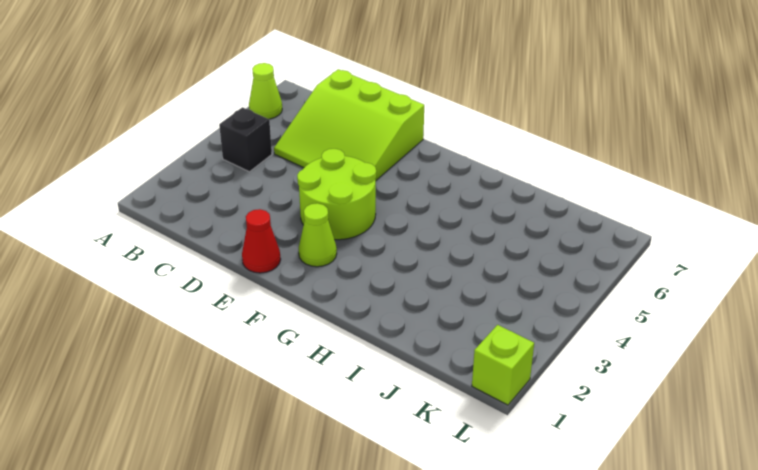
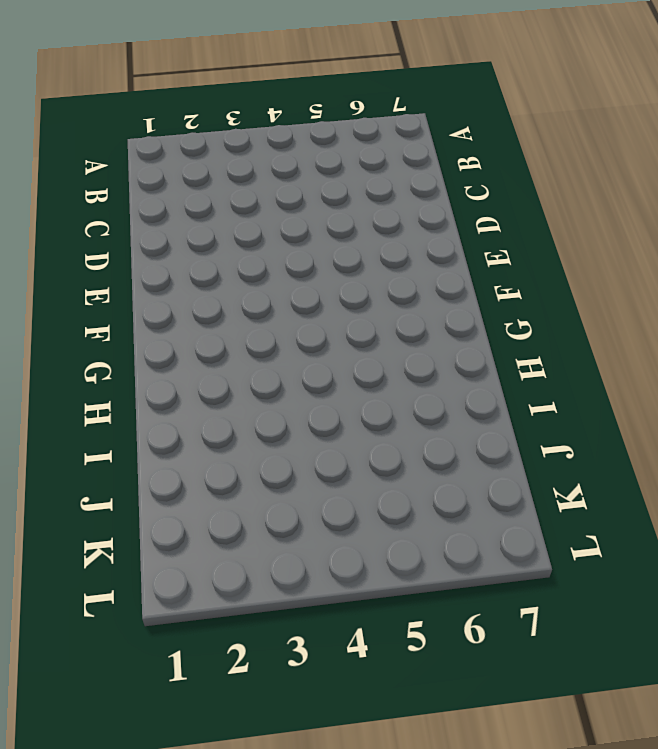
none -> lime 1x1 cone [249,63,282,119]
none -> black 1x1 brick [219,107,272,172]

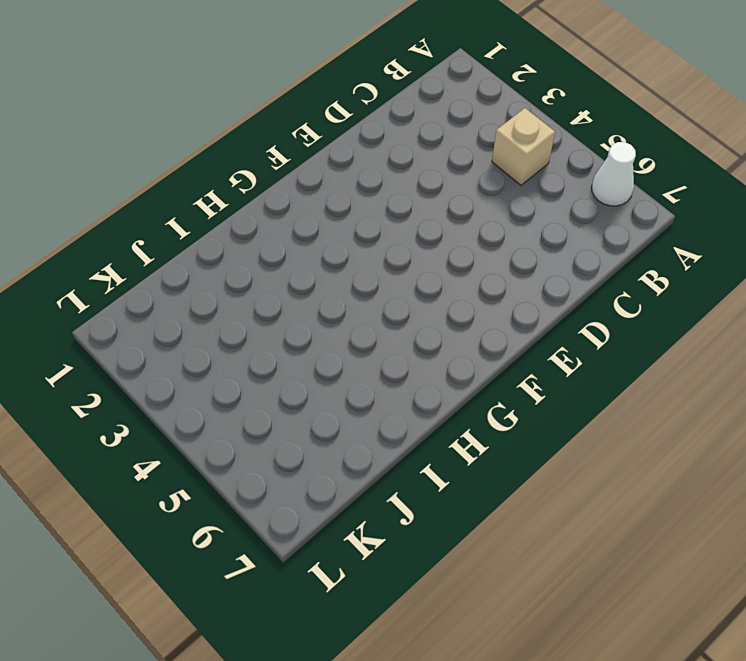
white 1x1 cone [592,142,636,206] -> lime 1x1 cone [249,63,282,119]
tan 1x1 brick [492,108,555,185] -> black 1x1 brick [219,107,272,172]
none -> lime 3x3 slope [274,69,424,181]
none -> red 1x1 cone [242,209,281,273]

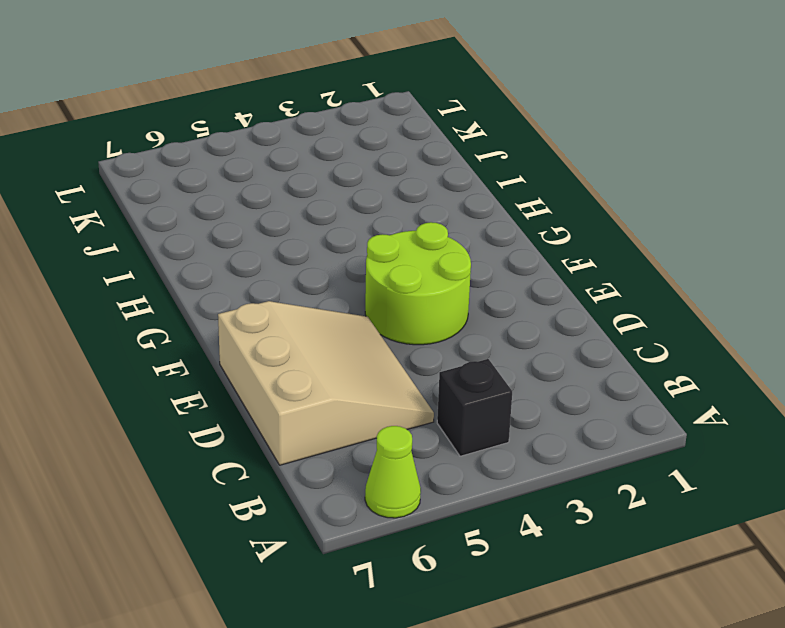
tan 3x3 slope [218,301,434,465] -> lime 3x3 slope [274,69,424,181]
none -> red 1x1 cone [242,209,281,273]
none -> lime 1x1 cone [299,203,337,267]

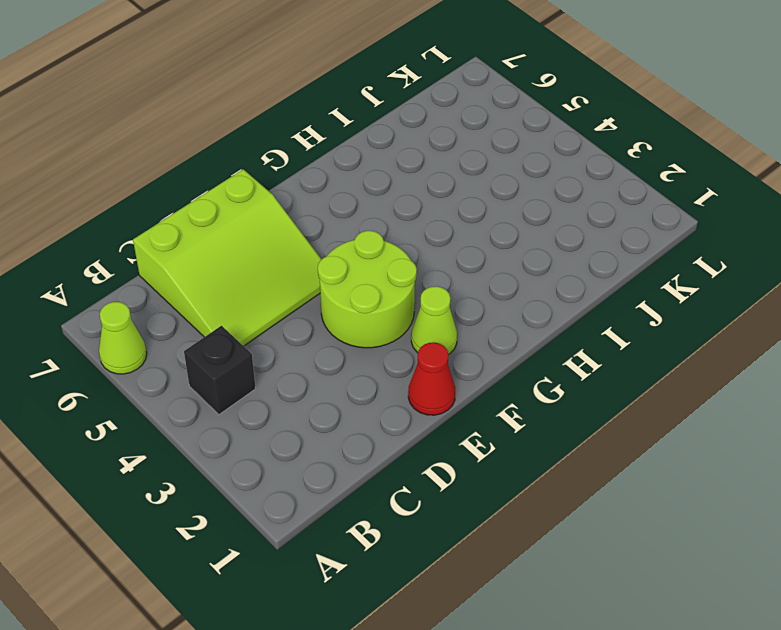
none -> lime 1x1 brick [472,325,534,405]

